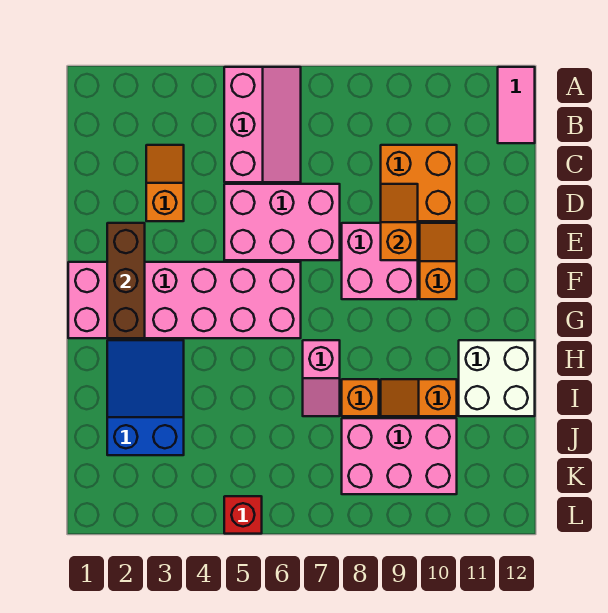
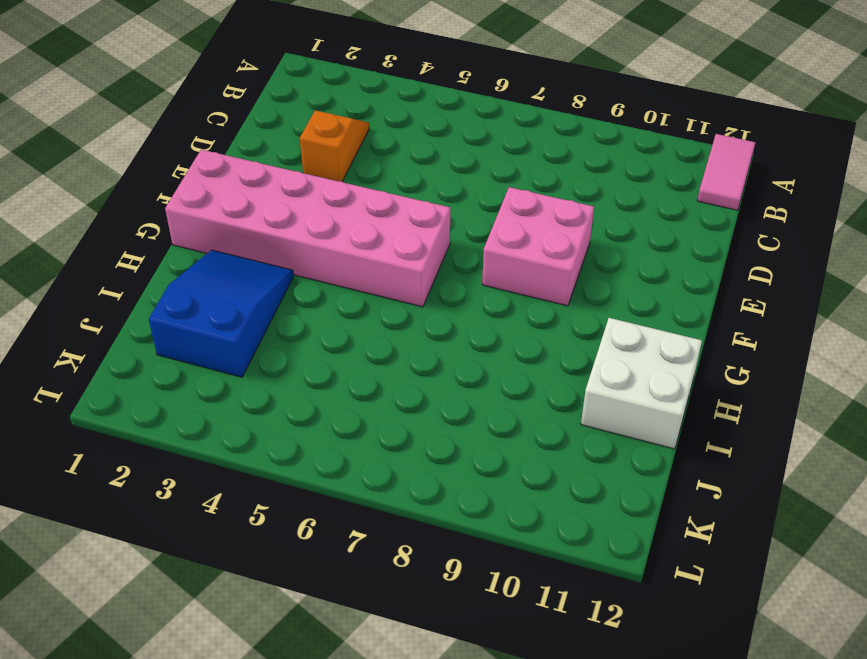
none -> pink 2x3 slope [224,67,301,182]
none -> orange 2x2 brick [381,145,457,221]
none -> pink 2x3 brick [224,184,340,260]

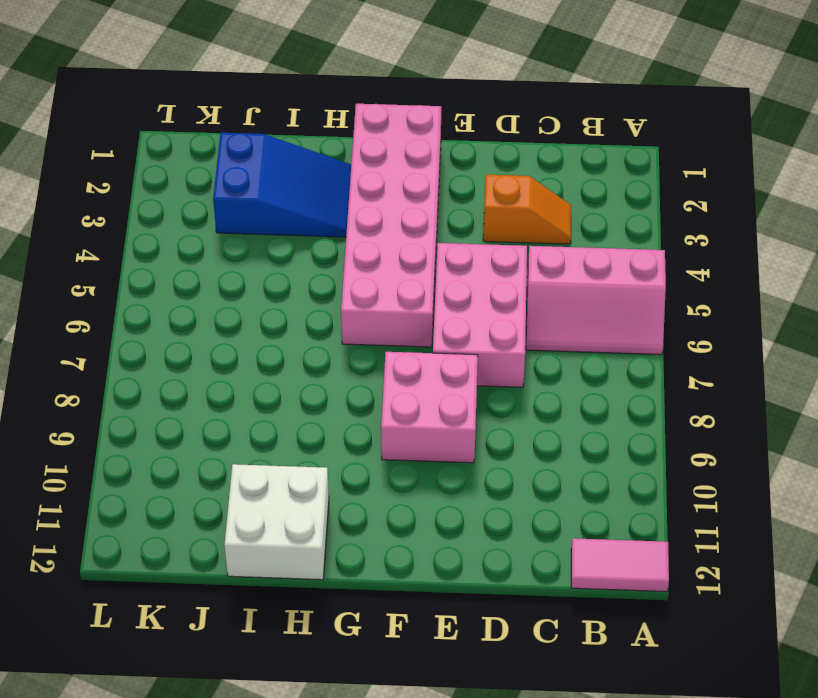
none -> orange 2x2 brick [381,145,457,221]
none -> orange 1x2 slope [420,223,457,299]
none -> pink 1x2 slope [303,340,340,416]

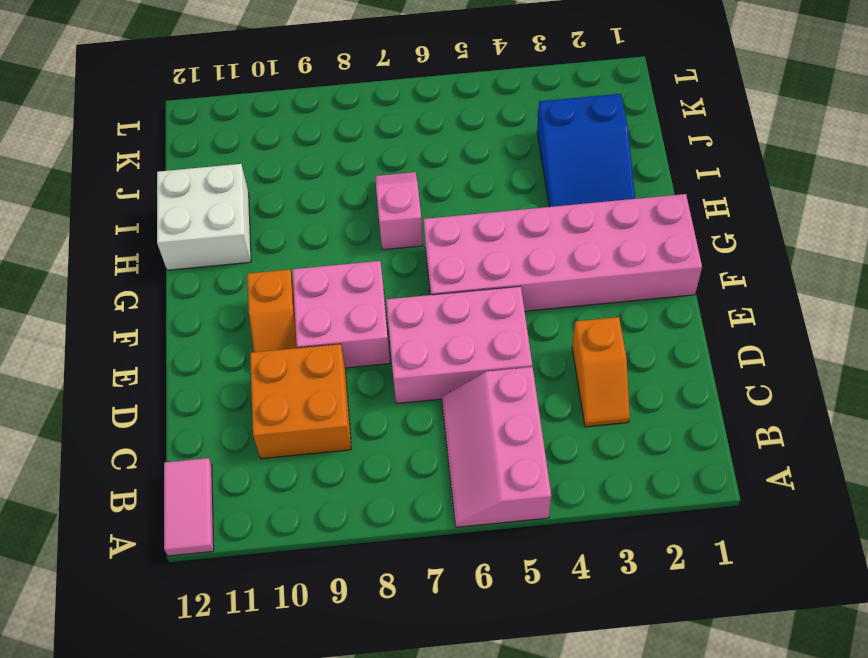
none -> orange 1x1 brick [342,379,379,416]
none -> orange 1x2 slope [381,379,457,416]
none -> pink 2x3 brick [342,418,457,494]

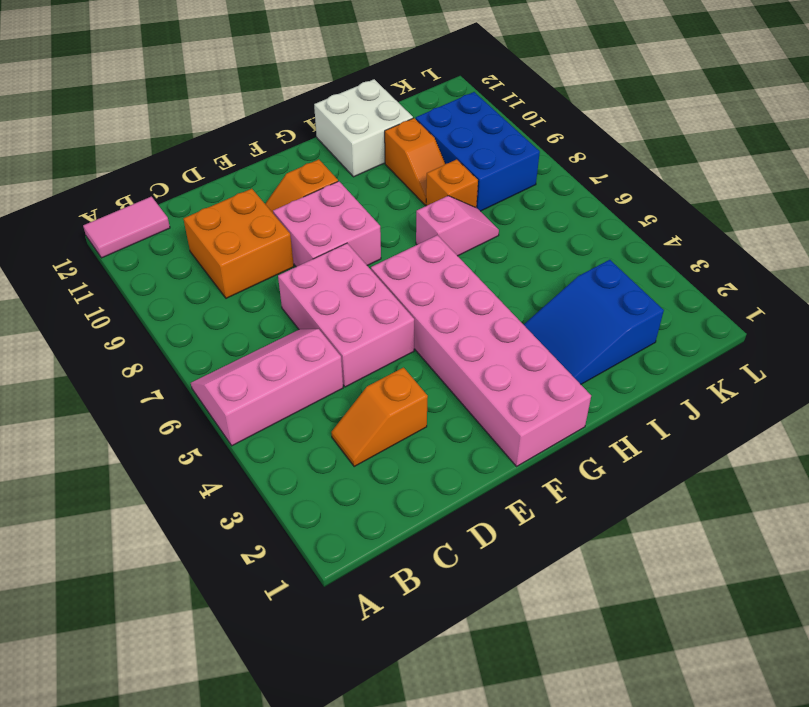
blue 2x3 brick [416,92,540,211] -> pink 2x3 brick [342,418,457,494]
none -> red 1x1 brick [224,496,262,534]
none -> orange 1x2 slope [381,184,418,260]
none -> brown 1x3 brick [107,223,145,338]

